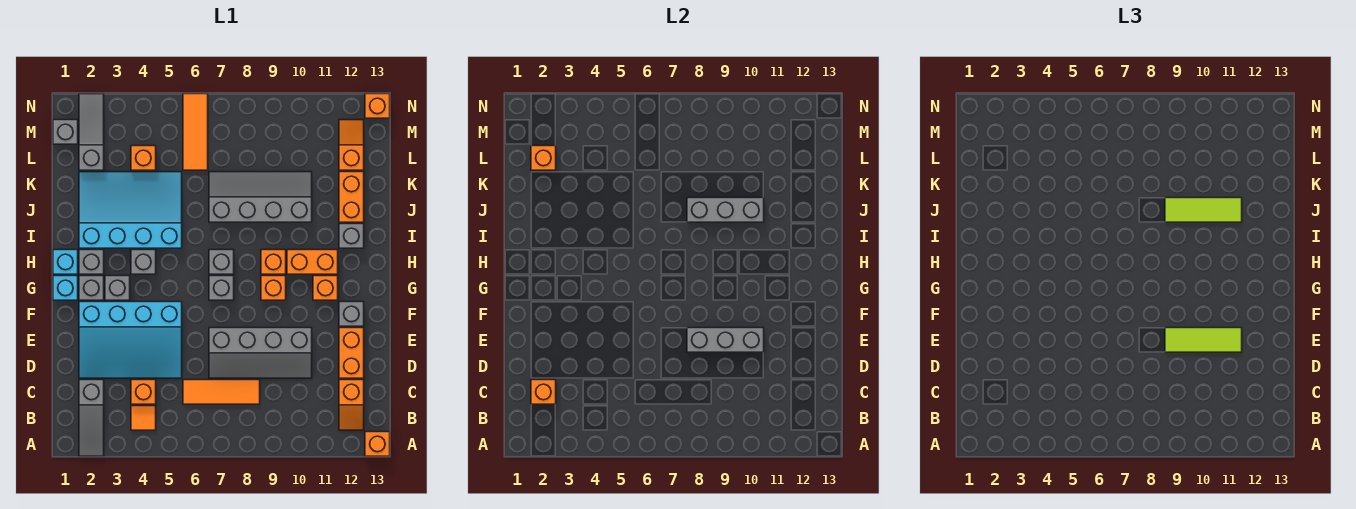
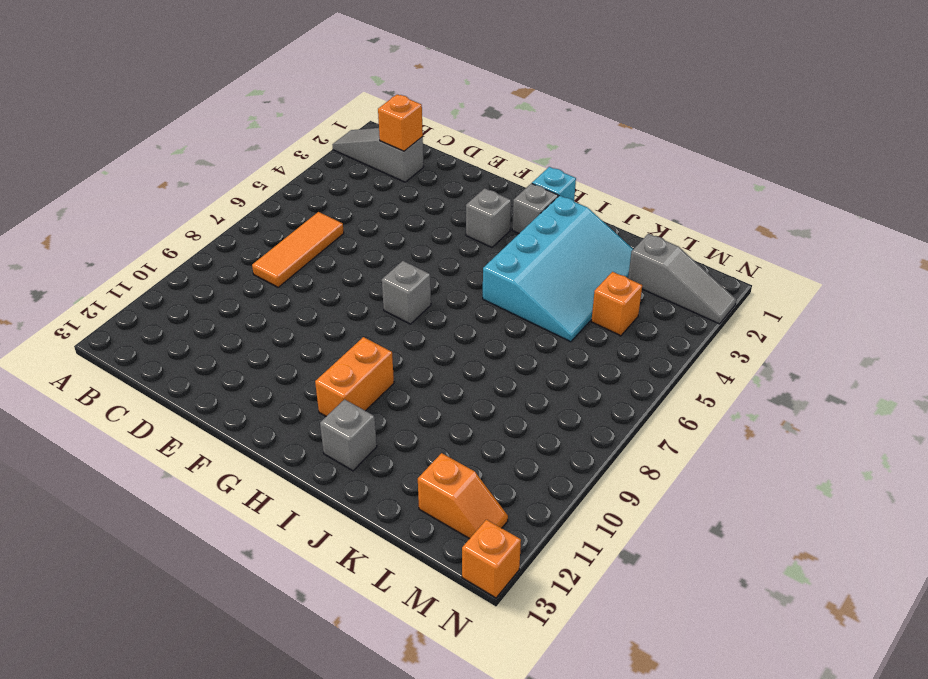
none -> orange 1x1 brick [365,432,390,456]
none -> orange 1x1 tile [131,406,156,430]
none -> orange 1x2 slope [339,380,364,430]
none -> orange 1x1 brick [131,380,156,404]

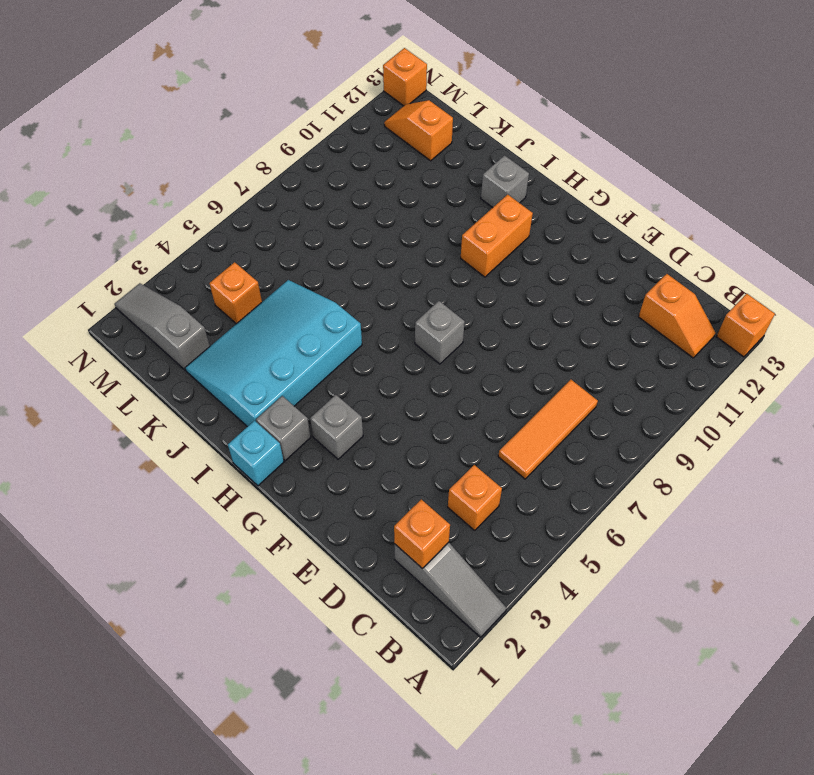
none -> orange 1x1 tile [131,406,156,430]
none -> cyan 3x4 slope [79,302,182,378]
none -> grey 2x4 slope [209,328,312,378]
none -> orange 1x2 brick [339,328,364,378]

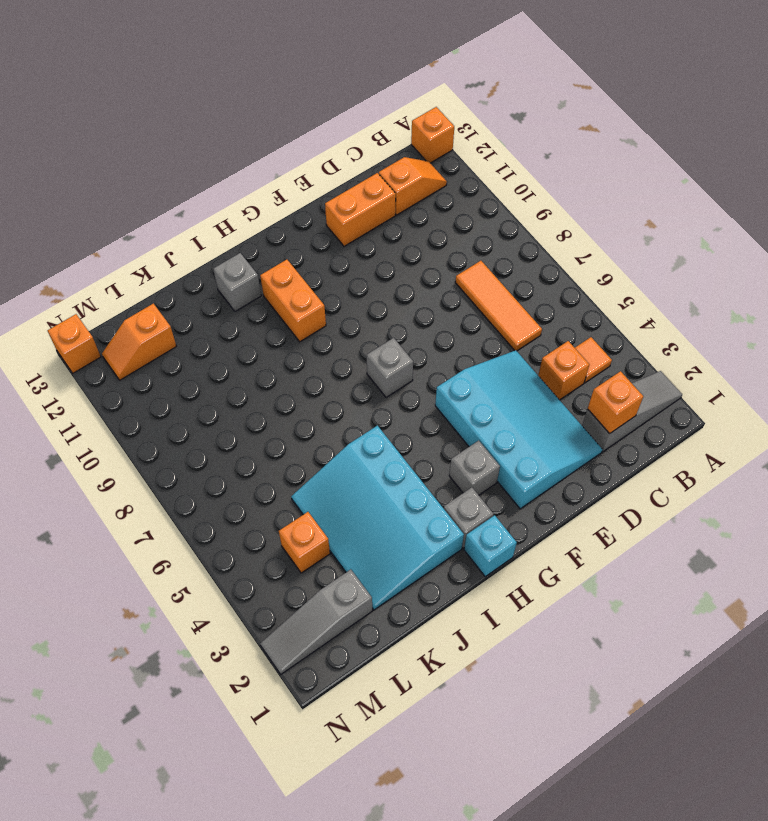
none -> grey 2x4 slope [209,328,312,378]
none -> grey 1x1 brick [339,302,364,326]
none -> cyan 1x1 brick [53,276,78,300]
none -> grey 1x1 brick [79,276,104,300]

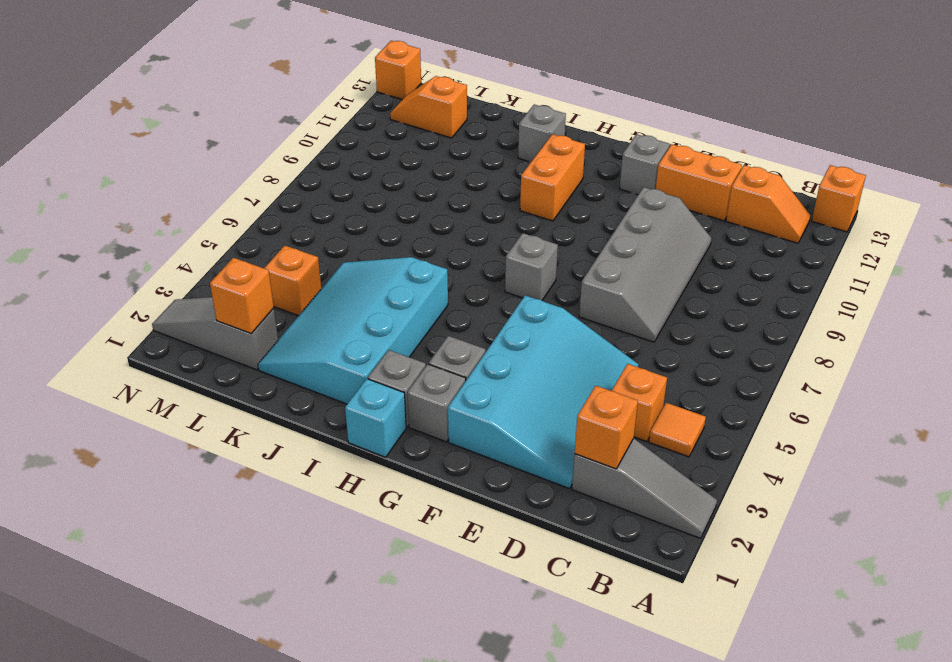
none -> orange 1x3 tile [183,380,260,404]
none -> cyan 1x1 brick [53,276,78,300]
none -> orange 1x1 brick [261,276,286,300]
none -> orange 1x1 brick [313,276,338,300]

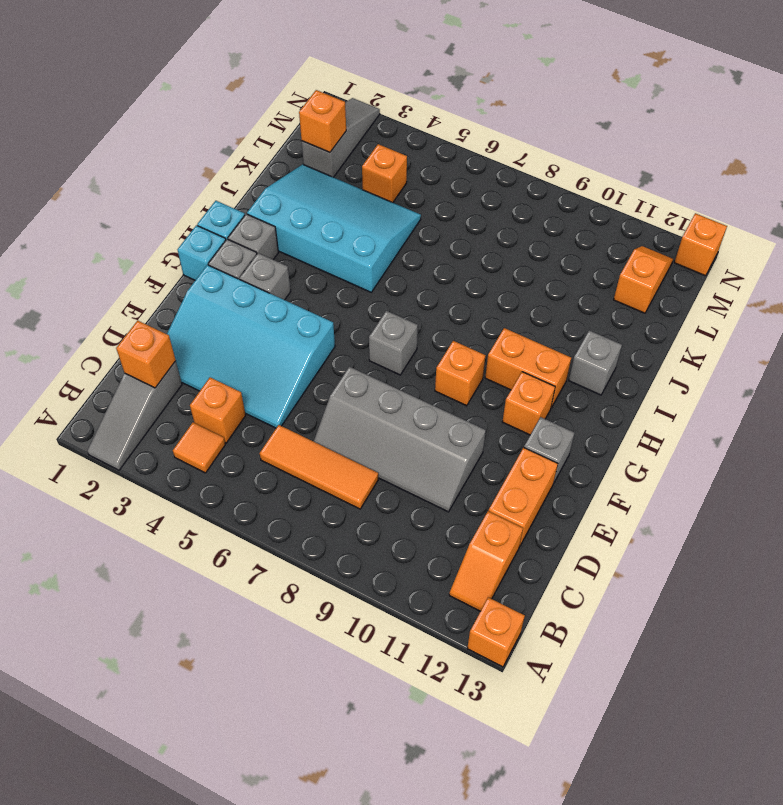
none -> grey 1x1 brick [131,250,156,274]
none -> grey 1x1 brick [209,250,234,274]
none -> orange 1x1 brick [261,250,286,274]
none -> grey 2x4 slope [209,172,312,222]

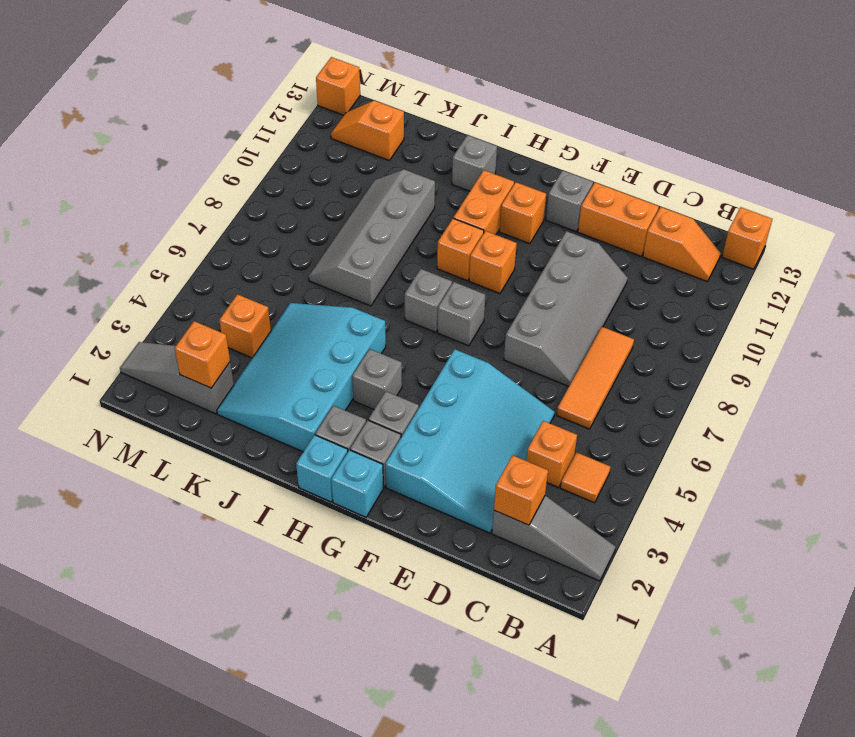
none -> orange 1x2 brick [339,172,364,222]
none -> orange 1x3 tile [183,94,208,170]
none -> grey 1x1 brick [53,120,78,144]
none -> grey 1x3 brick [687,328,764,352]

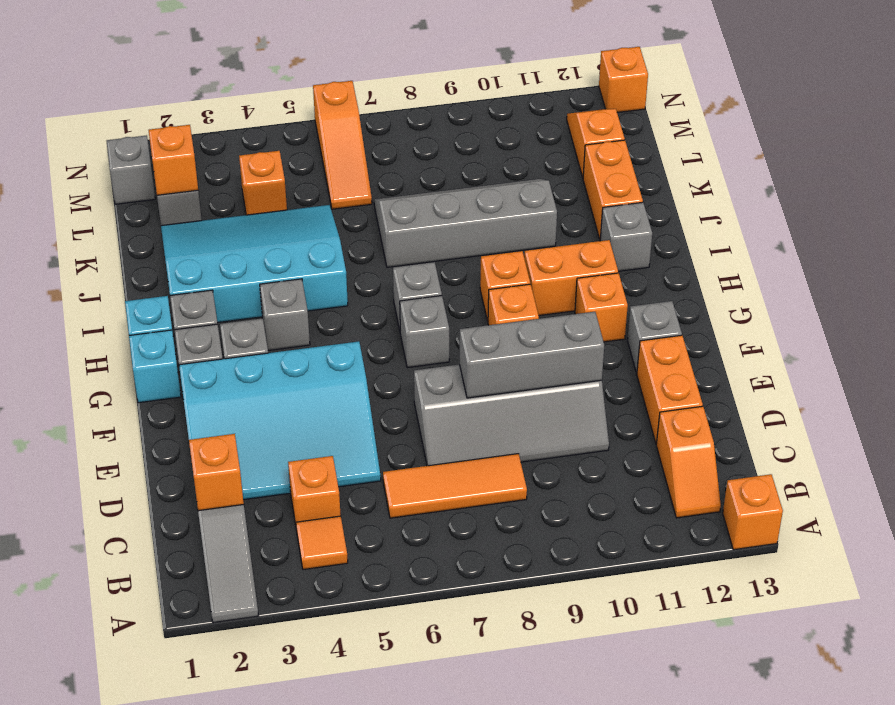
orange 1x3 slope [313,81,372,209] -> orange 1x3 tile [183,94,208,170]
none -> grey 1x3 brick [687,198,764,222]
none -> lime 1x3 tile [1165,328,1242,352]
none -> lime 1x3 tile [1165,198,1242,222]

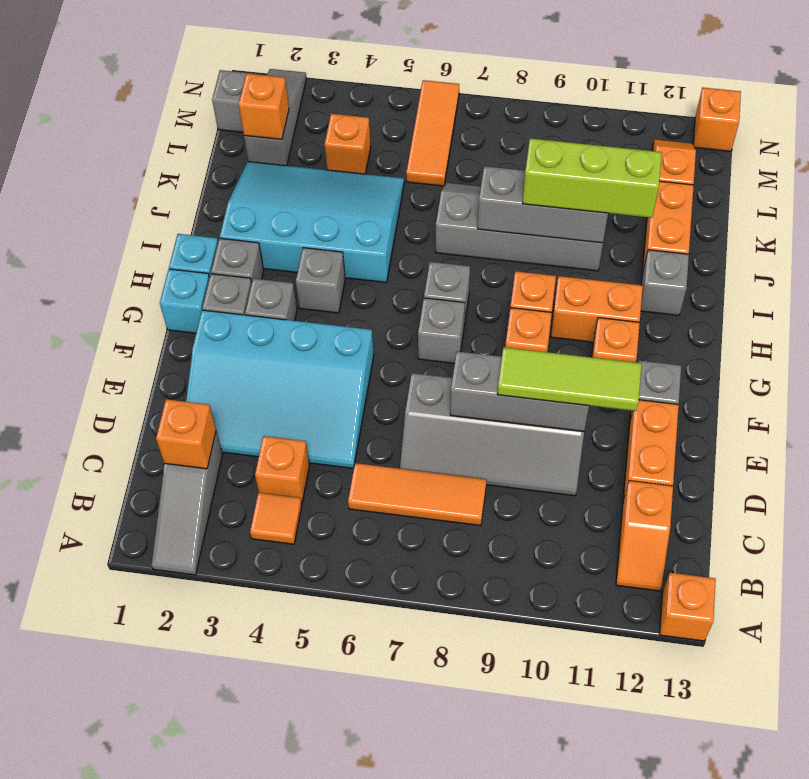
lime 1x3 brick [523,138,662,218] -> lime 1x3 tile [1165,198,1242,222]

